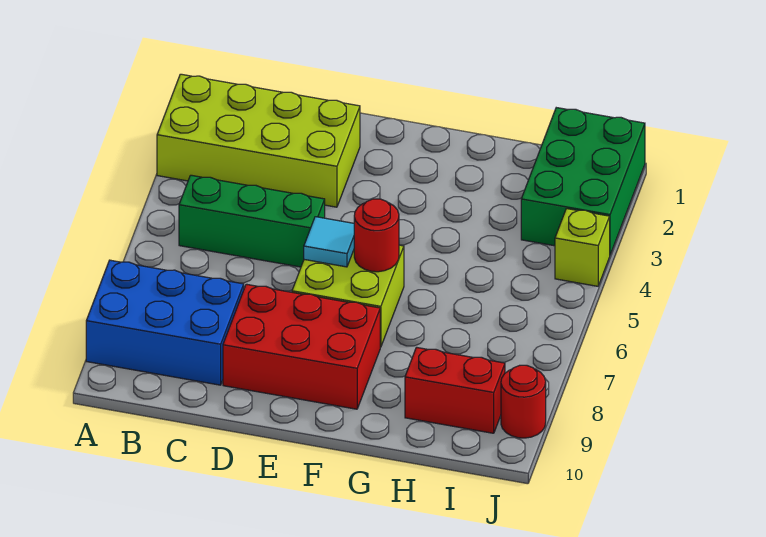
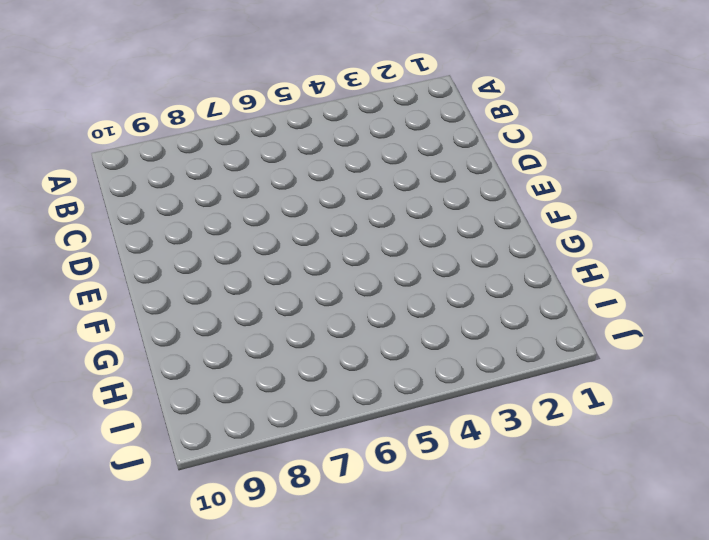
none -> lime 2x4 brick [157,74,360,207]
none -> blue 2x3 brick [86,260,244,385]

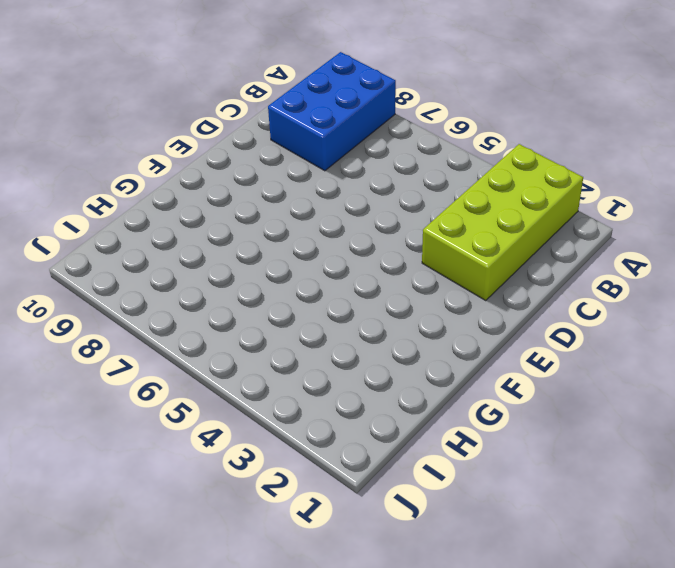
none -> green 1x3 brick [179,175,325,267]
none -> red 2x3 brick [223,284,380,409]

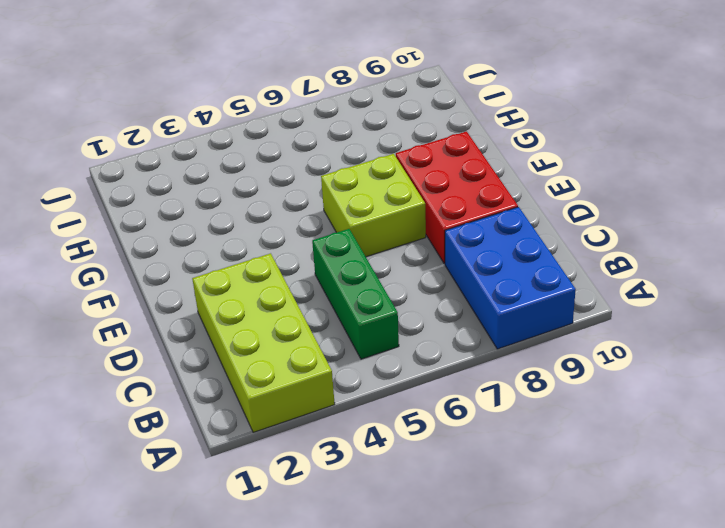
none -> red 1x2 brick [405,347,505,433]
none -> green 2x3 brick [521,108,645,255]

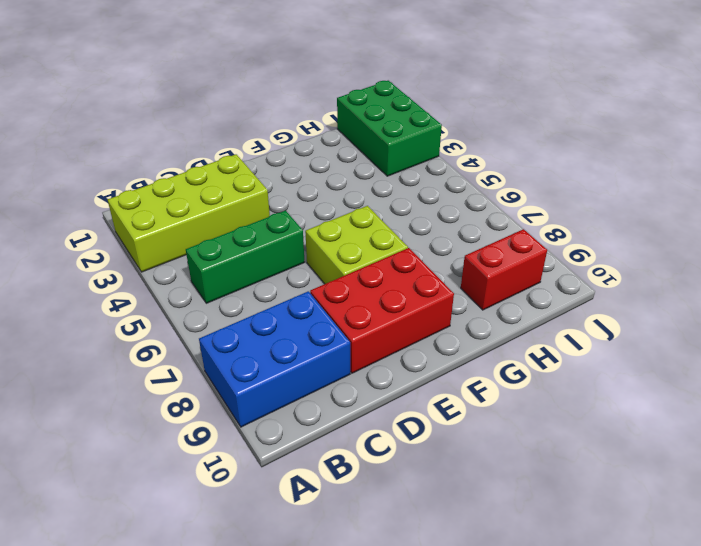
none -> lime 1x1 brick [555,209,610,286]
none -> red 1x1 round brick [501,365,546,438]

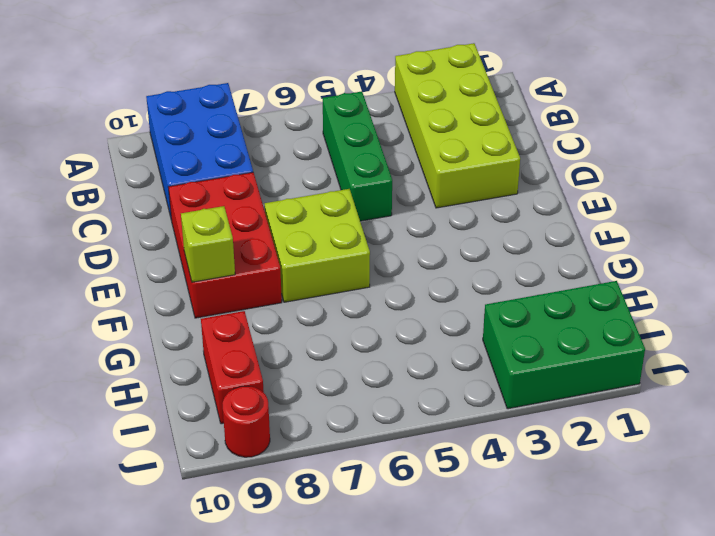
lime 1x1 brick [181,206,235,282] -> lime 1x1 brick moved to [555,209,610,286]
none -> cyan 1x1 tile [304,217,354,267]
none -> red 1x1 round brick [354,199,399,272]

